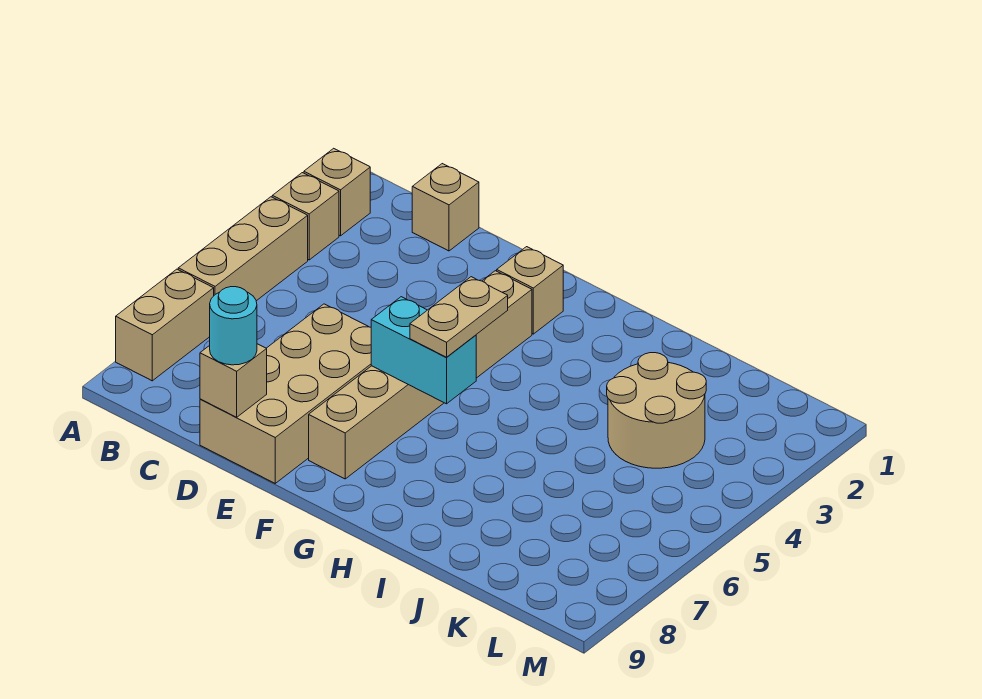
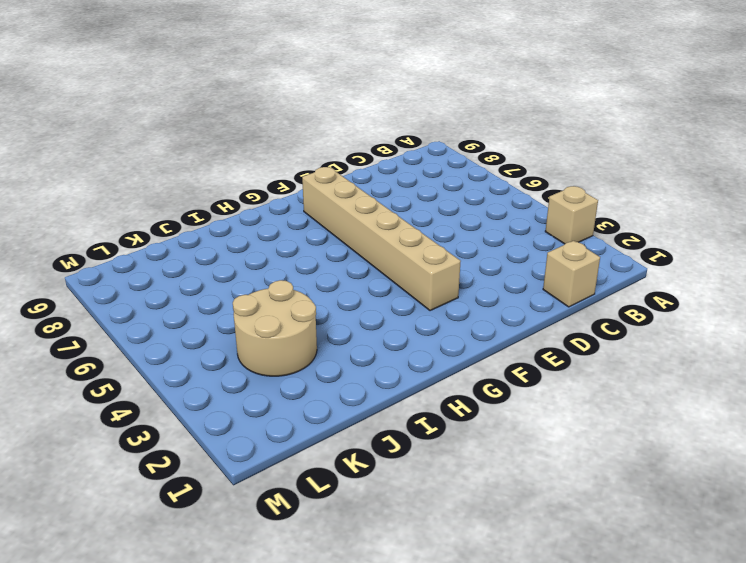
none -> tan 1x1 brick [304,148,370,236]
none -> tan 1x3 brick [178,197,308,301]
none -> tan 1x2 brick [116,269,214,381]

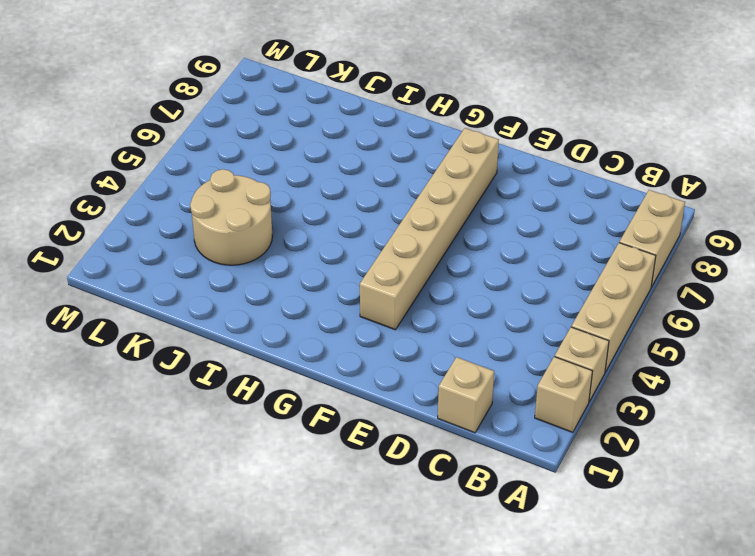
none -> tan 2x4 brick [200,304,371,483]
none -> tan 1x1 brick [497,247,563,334]
none -> tan 1x1 brick [200,344,267,417]

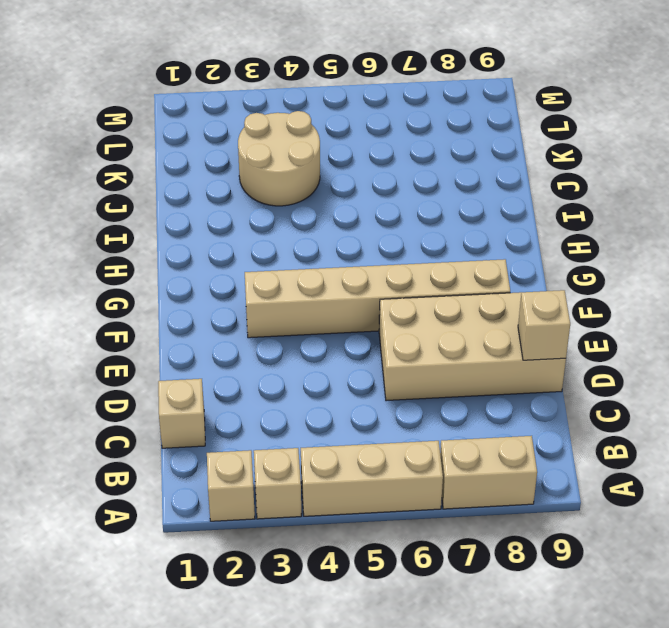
none -> tan 1x1 brick [497,247,563,334]
none -> cyan 1x2 brick [371,297,476,404]
none -> cyan 1x1 round brick [210,287,257,365]

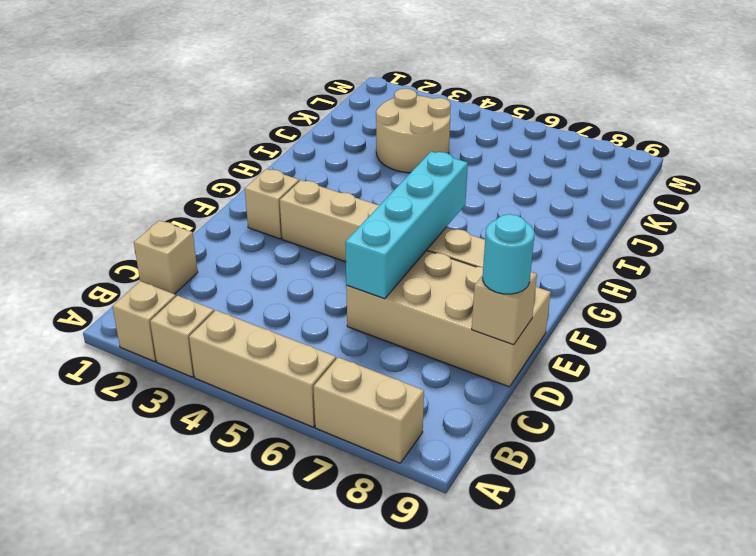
cyan 1x4 brick [345,152,468,299] -> cyan 1x2 brick [371,297,476,404]
none -> tan 1x2 plate [410,277,508,357]

